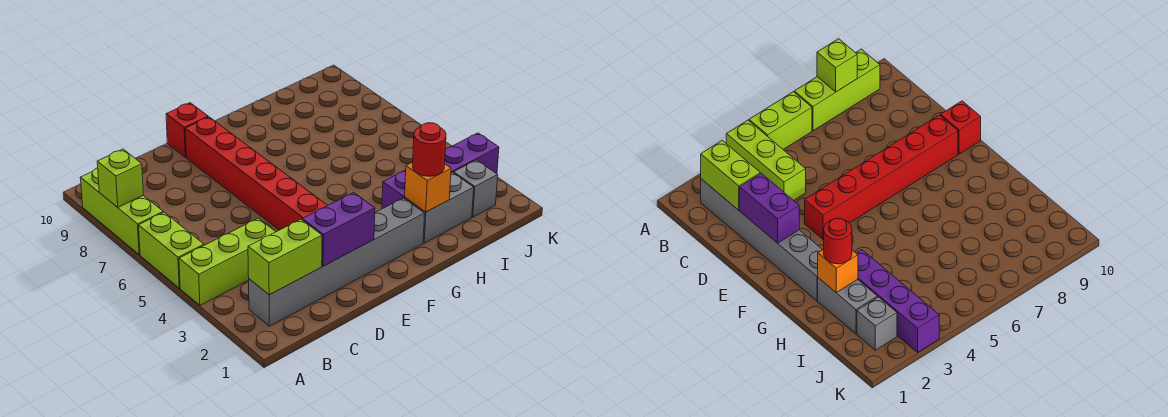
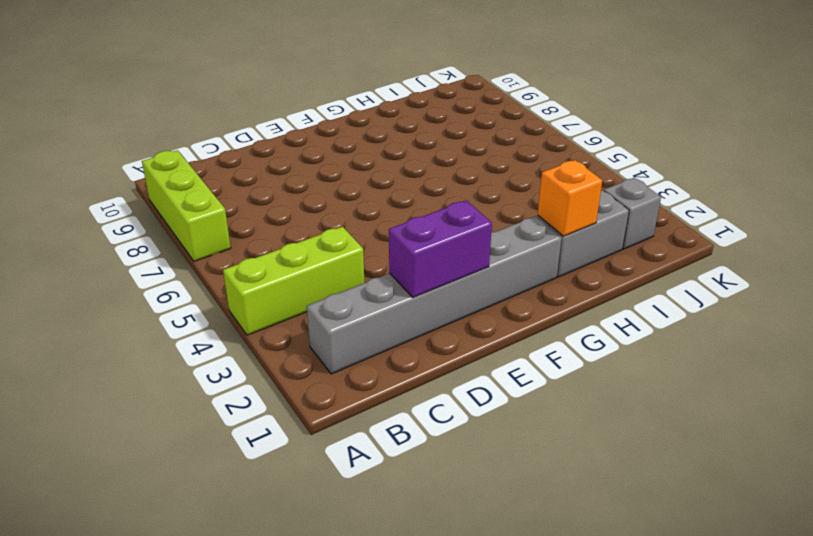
none -> lime 1x2 brick [139,212,204,288]
none -> red 1x6 brick [185,117,328,230]
none -> red 1x1 brick [166,103,208,157]

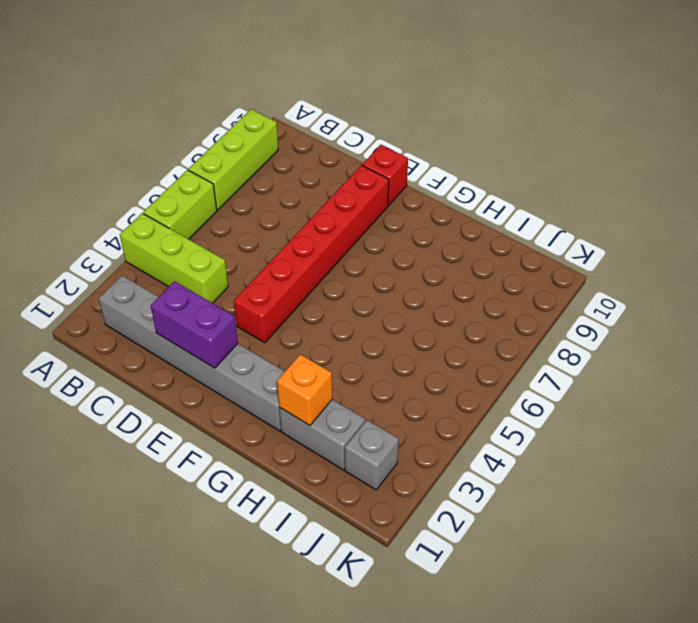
none -> purple 1x4 brick [382,133,499,209]
none -> lime 1x1 brick [97,149,143,207]
none -> lime 1x2 brick [248,219,322,295]

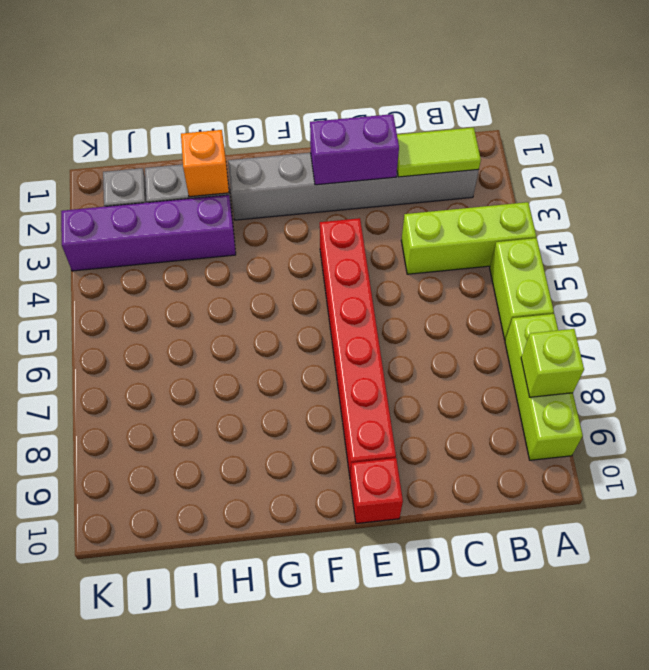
lime 1x2 tile [397,128,481,177] -> lime 1x2 brick [248,219,322,295]
none -> red 1x1 round brick [413,123,446,176]

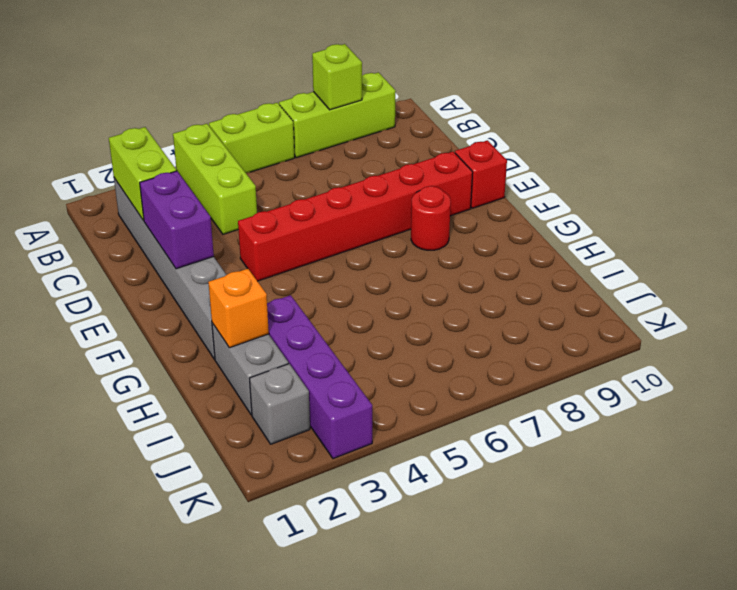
red 1x1 round brick [411,186,451,250] -> red 1x1 round brick moved to [413,123,446,176]

